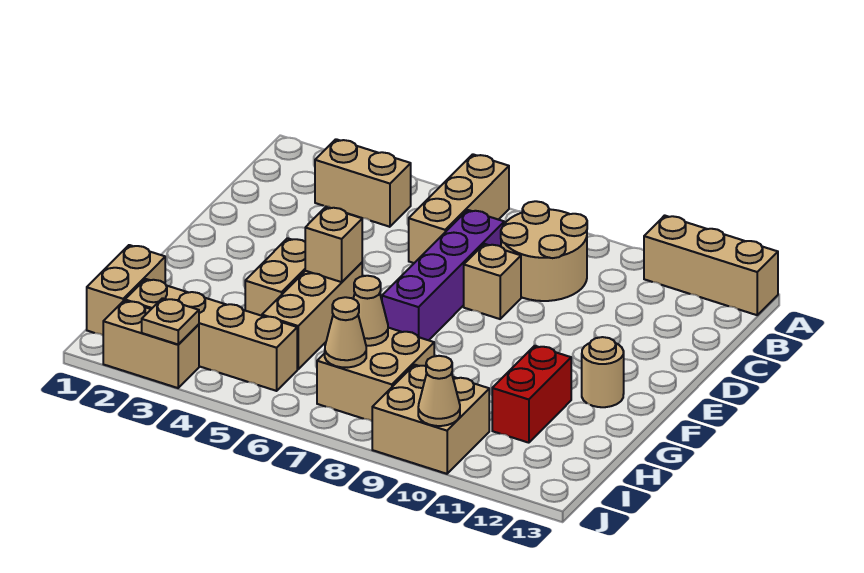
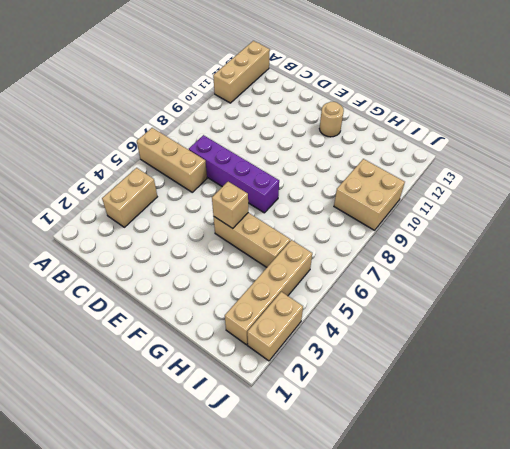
none -> tan 2x2 round brick [501,201,587,301]
none -> tan 1x1 brick [464,244,521,319]
none -> tan 1x2 brick [245,238,305,316]

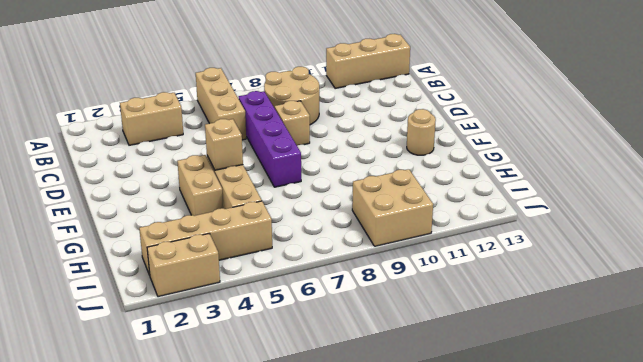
none -> red 1x2 brick [492,346,571,443]
none -> tan 1x2 brick [87,245,165,335]
none -> tan 2x2 brick [317,328,434,421]

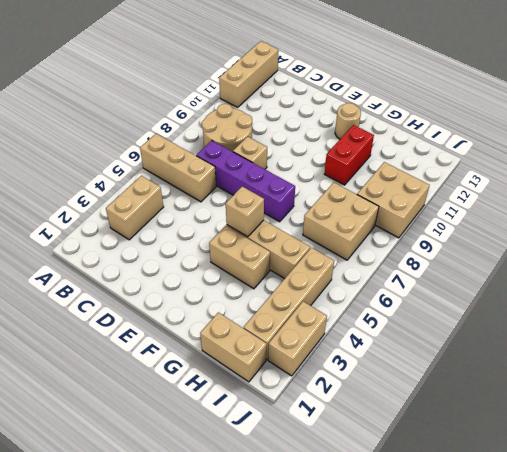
red 1x2 brick [324,125,374,185] -> red 1x2 brick turned to [492,346,571,443]
none -> tan 1x1 cone [353,276,388,346]
none -> tan 1x1 cone [325,297,366,368]
none -> tan 1x1 plate [142,298,199,344]

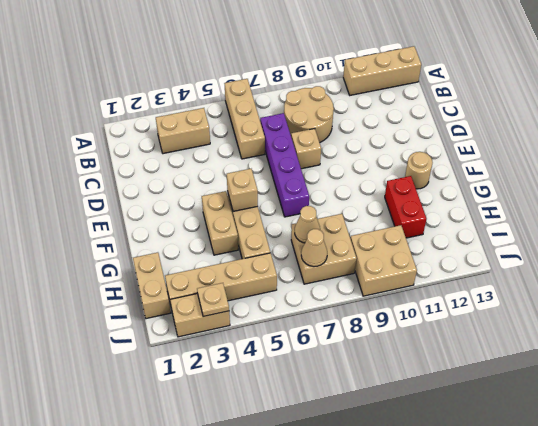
none -> tan 1x1 cone [418,356,460,426]

